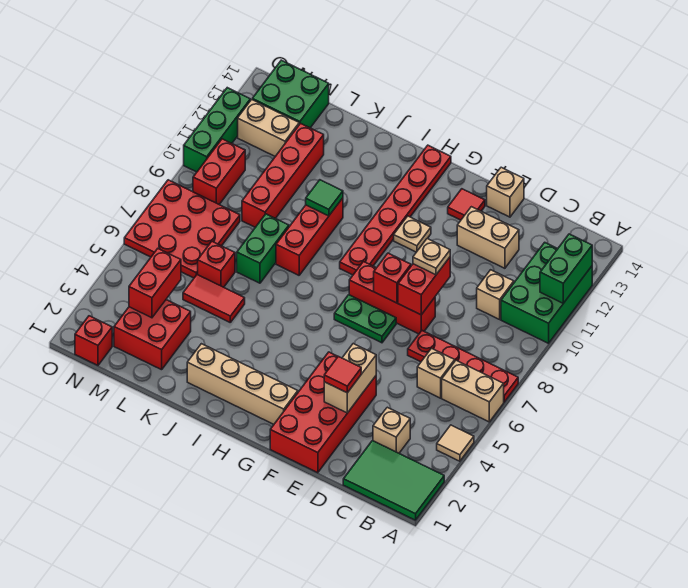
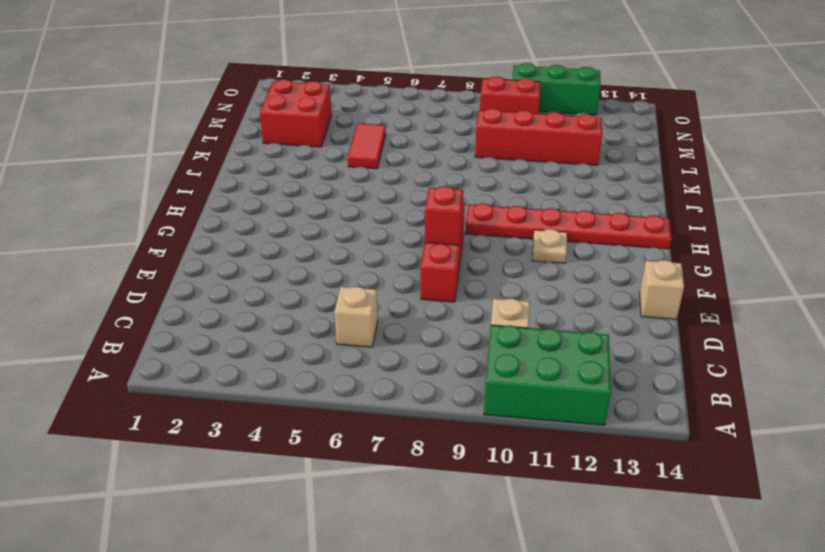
none -> green 2x3 tile [343,441,444,520]
none -> tan 1x1 tile [437,425,474,461]
none -> tan 1x2 brick [442,360,504,422]
none -> red 1x4 plate [408,331,518,402]

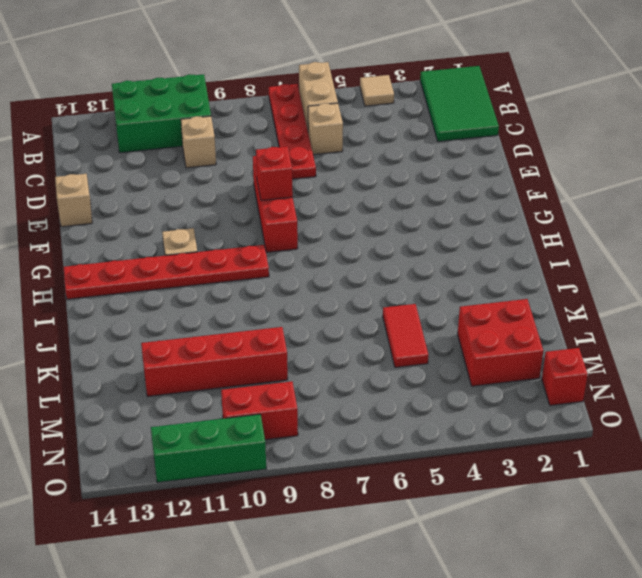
none -> tan 1x1 brick [373,407,410,453]
none -> tan 1x2 brick [457,207,519,268]
none -> red 2x4 brick [270,352,376,473]
none -> green 1x2 plate [334,295,396,343]

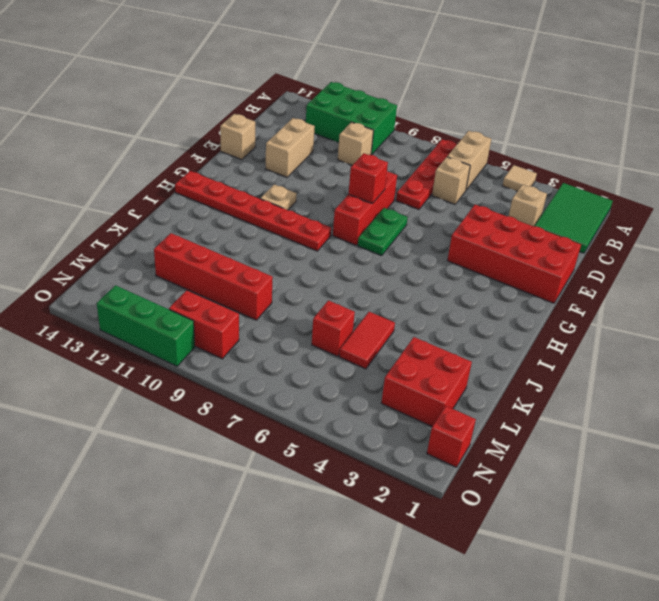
none -> red 1x1 tile [448,189,485,220]
none -> tan 1x4 brick [187,344,298,424]
none -> red 1x3 brick [276,198,343,275]
none -> green 1x2 brick [237,214,289,283]

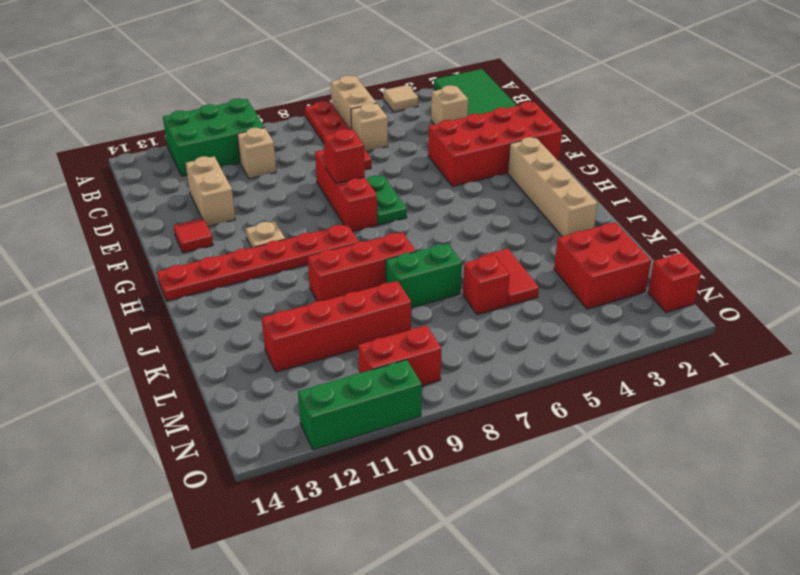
none -> tan 1x1 brick [487,167,524,217]
none -> red 3x3 plate [124,180,240,278]
none -> tan 1x2 brick [238,100,299,156]
none -> green 2x2 brick [252,60,329,128]

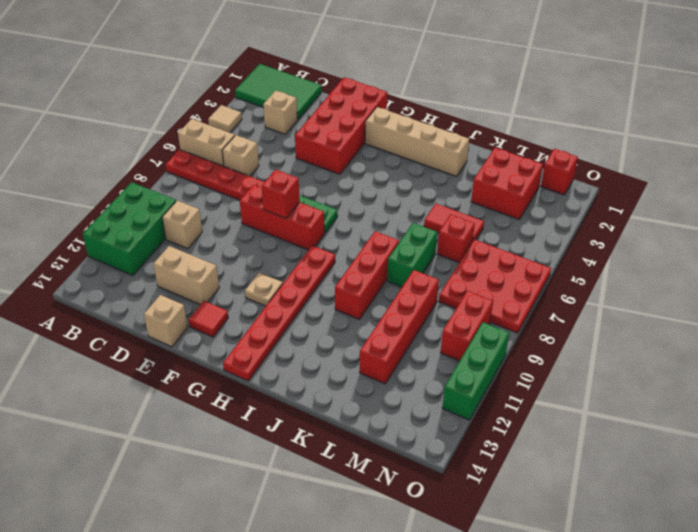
none -> tan 1x2 brick [238,100,299,156]
none -> green 2x2 brick [252,60,329,128]
none -> green 1x2 brick [540,234,592,303]
none -> tan 1x2 brick [324,344,376,413]

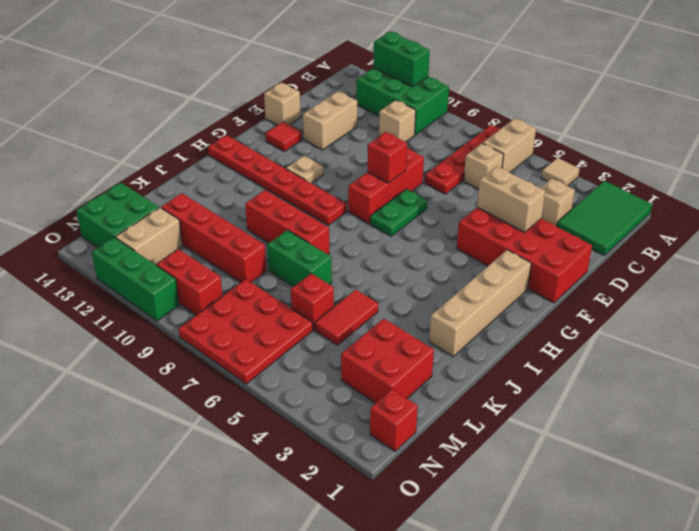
none -> red 1x2 brick [398,257,450,315]
none -> green 1x1 tile [306,180,343,216]
none -> red 1x2 brick [129,249,181,318]
none -> red 1x1 tile [324,356,361,393]

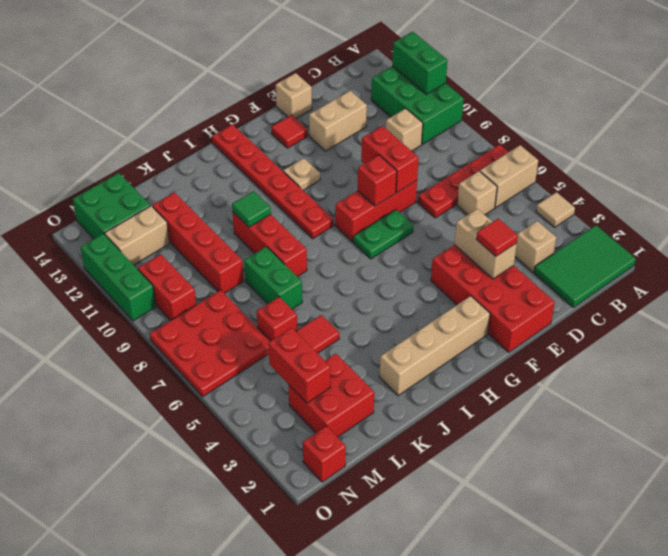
none -> tan 1x1 plate [413,238,450,275]

